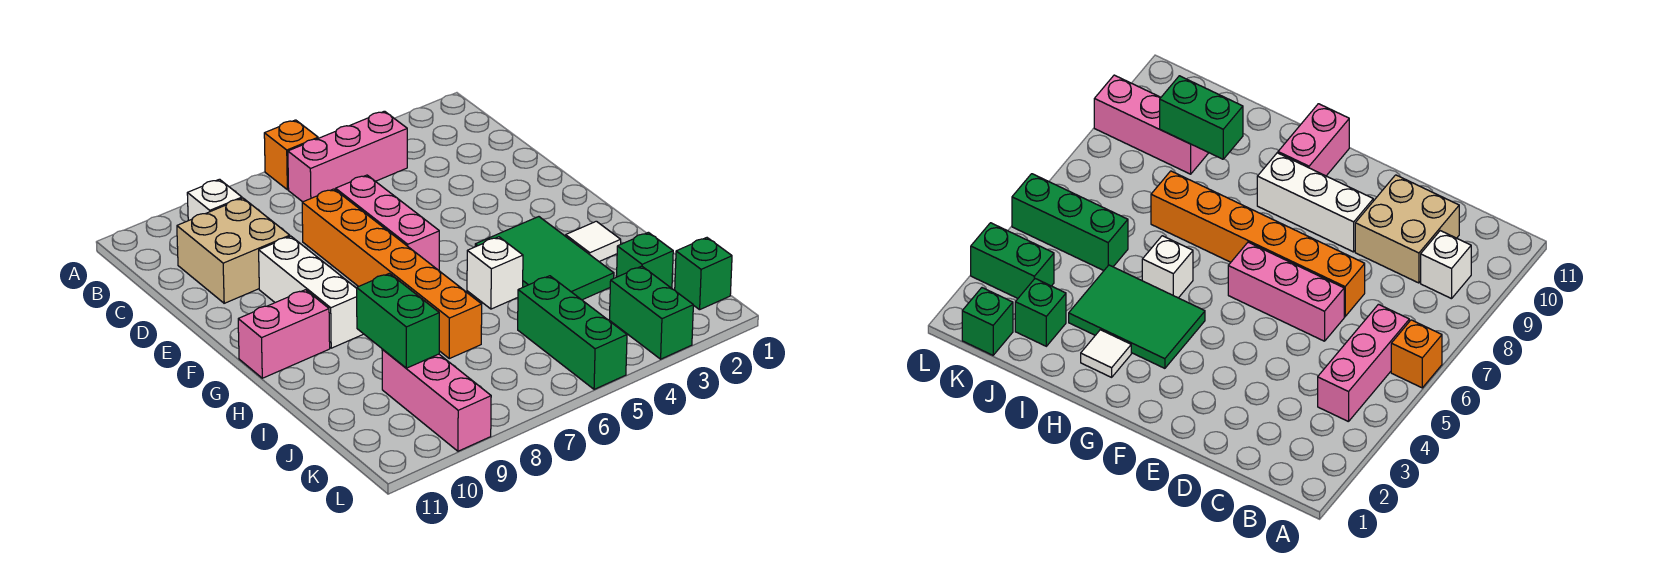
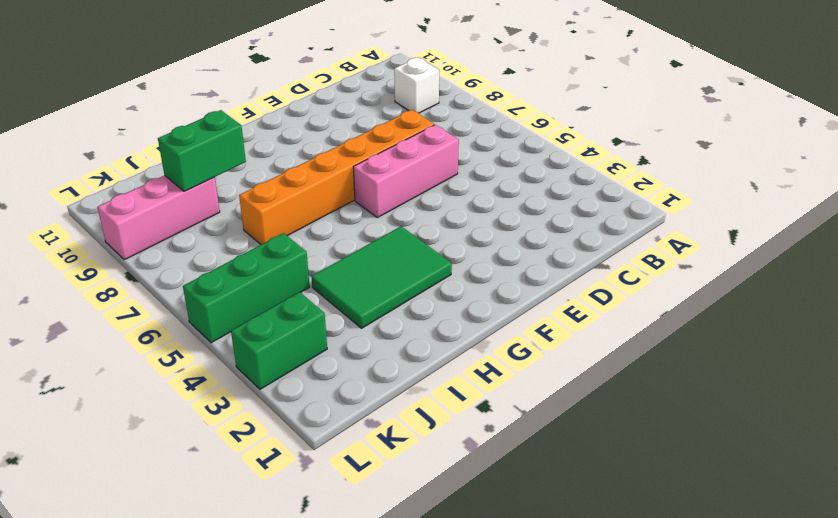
none -> orange 1x1 brick [264,120,318,190]
none -> pink 1x3 brick [288,111,407,202]
none -> tan 2x2 brick [177,198,290,303]

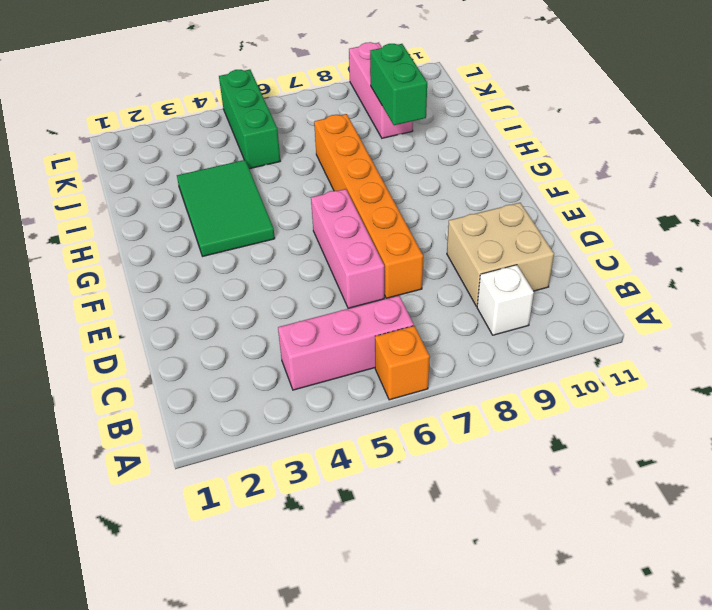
none -> white 1x3 brick [259,236,363,348]
none -> pink 1x2 brick [238,290,330,378]
none -> white 1x1 tile [566,221,621,261]

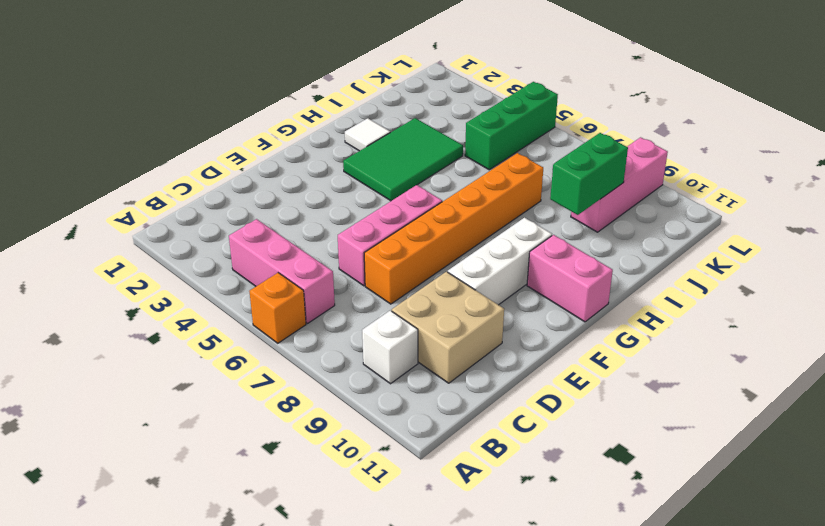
none -> white 1x1 brick [467,237,523,309]
none -> green 1x1 brick [617,232,673,288]
none -> green 1x1 brick [675,238,732,310]

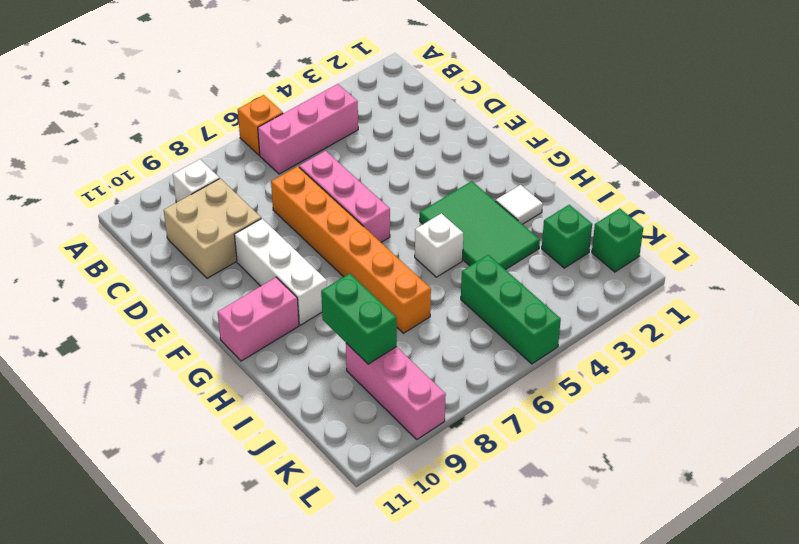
none -> green 1x2 brick [609,266,693,359]

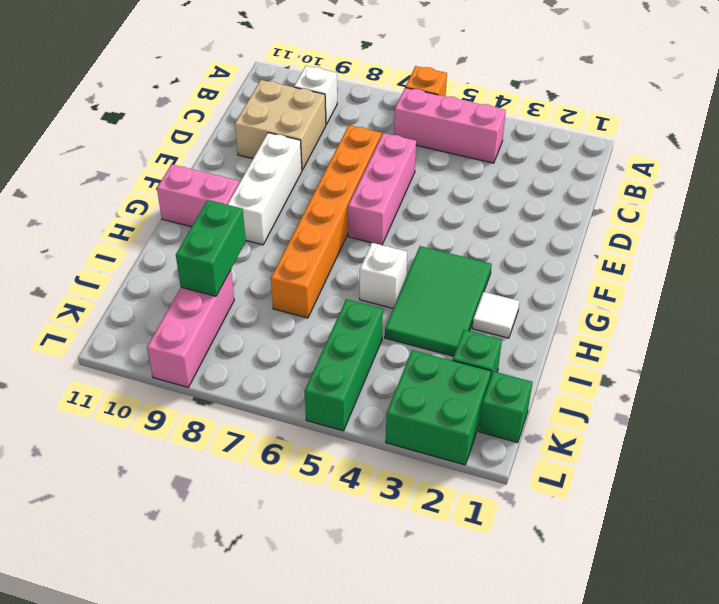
green 2x2 brick [386,350,491,465] -> green 1x2 brick [609,266,693,359]

